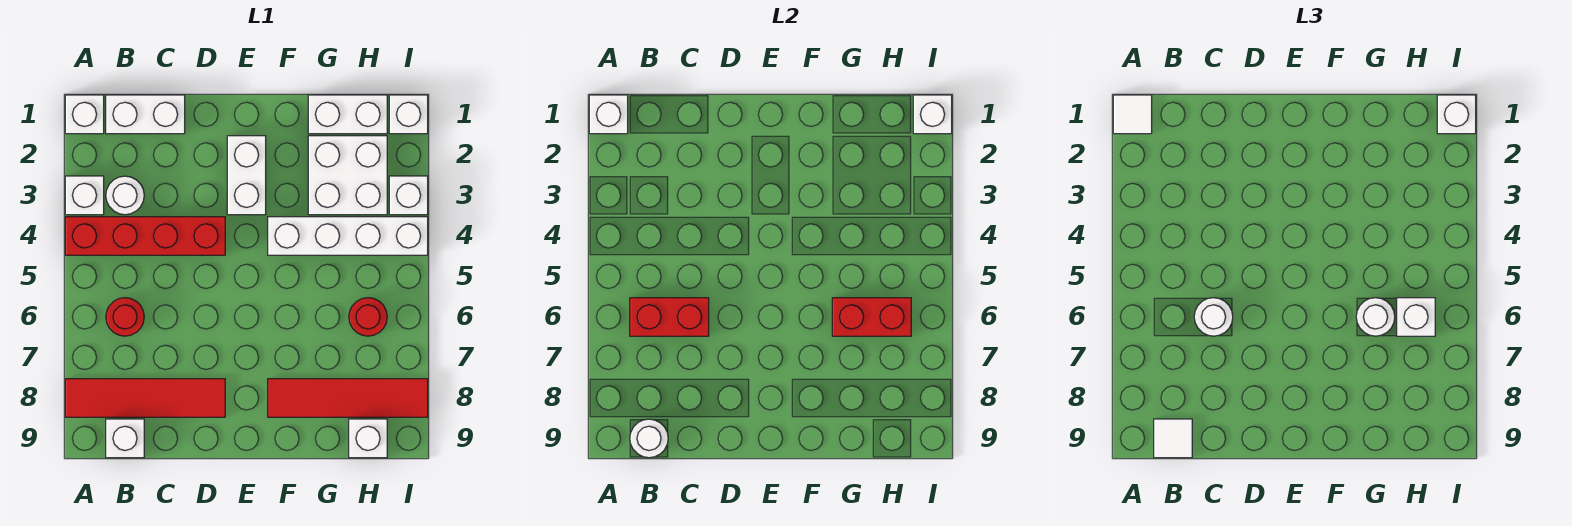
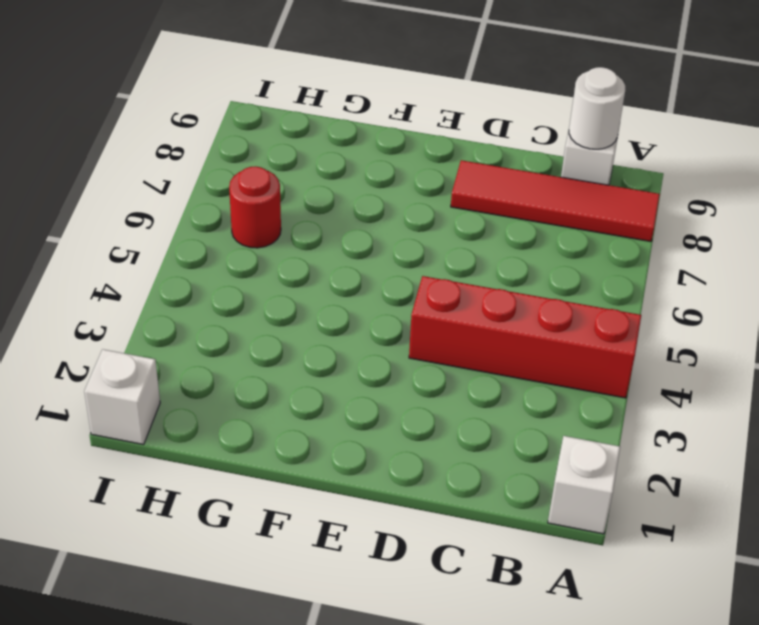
none -> white 1x1 brick [65,176,104,215]
none -> white 1x2 brick [106,95,185,134]
none -> white 1x1 round brick [106,176,144,215]

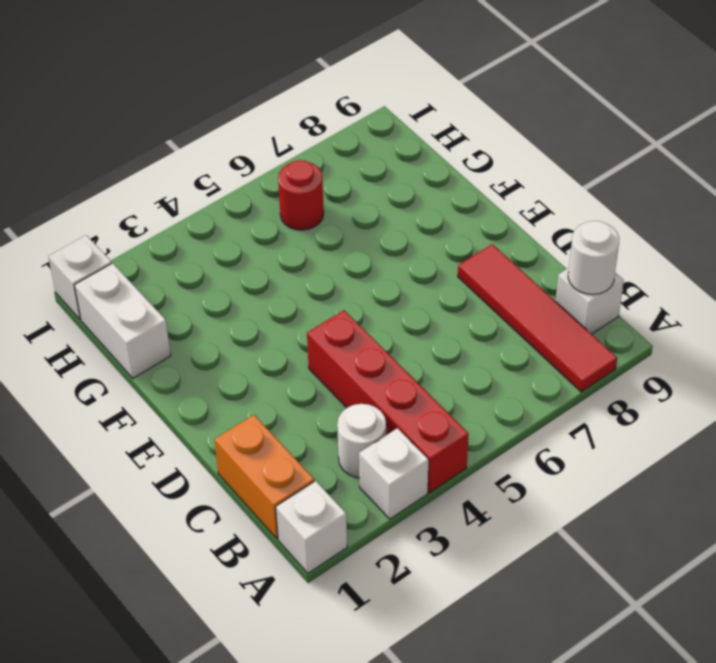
orange 1x2 brick [215,415,314,539] -> white 1x2 brick [106,95,185,134]
none -> red 1x1 round brick [106,298,144,336]
none -> white 1x2 brick [227,136,266,215]
none -> white 1x4 brick [268,217,428,255]

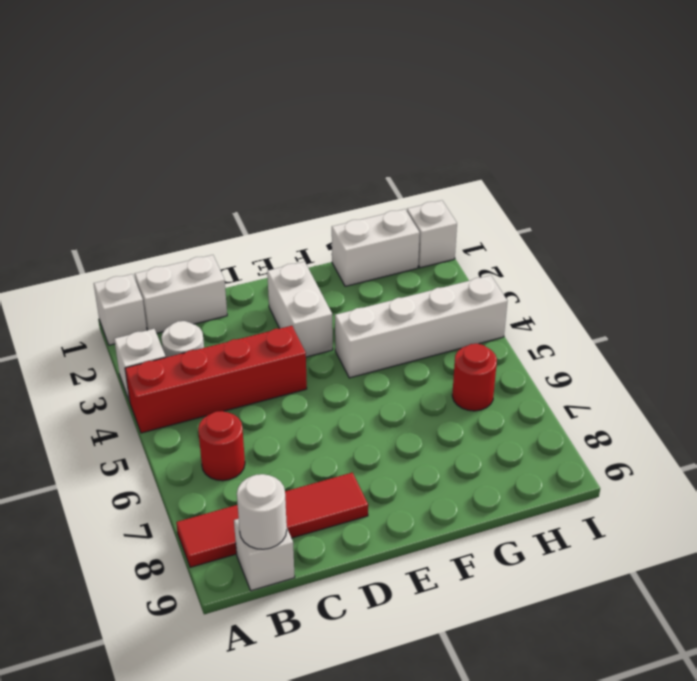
none -> red 1x4 tile [268,379,428,417]
none -> white 2x2 brick [308,136,387,215]
none -> white 1x1 brick [349,419,387,458]

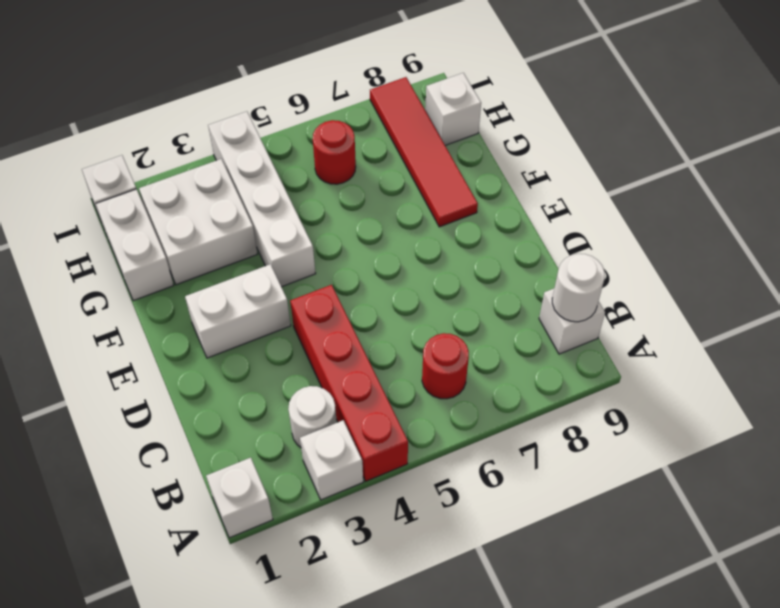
none -> red 1x4 tile [65,379,225,417]
none -> white 1x2 brick [106,95,185,134]
none -> white 1x1 brick [389,176,428,215]

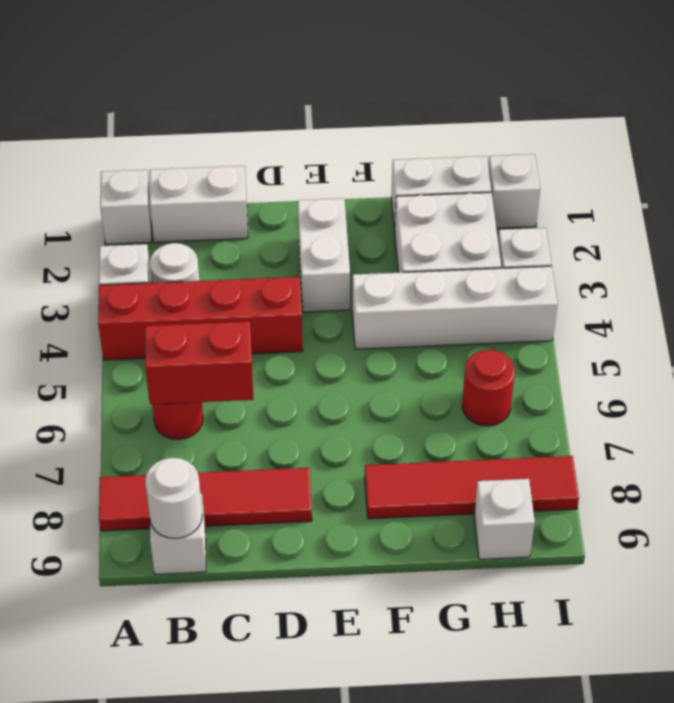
none -> white 1x1 brick [589,95,628,134]
none -> red 1x2 brick [832,298,911,336]
none -> white 1x1 brick [913,95,952,134]

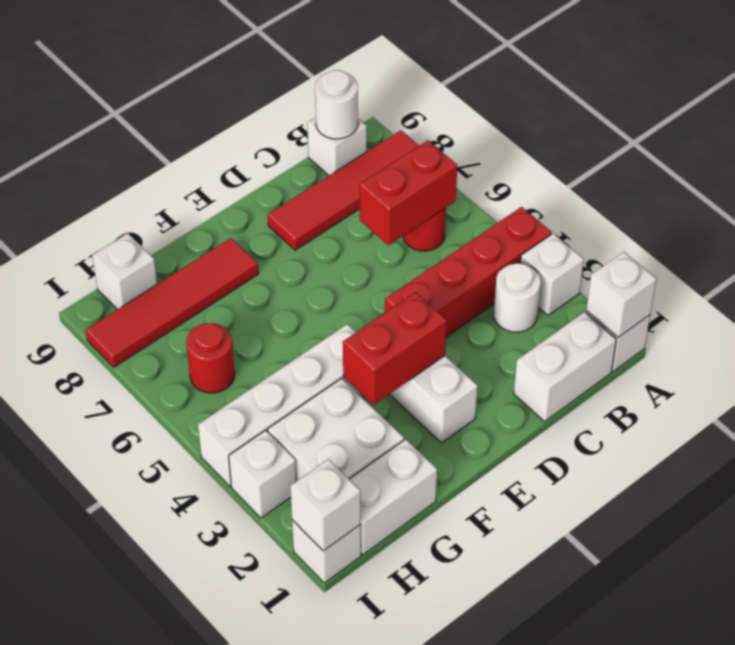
red 1x2 brick [343,292,447,405] -> red 1x2 brick moved to [832,298,911,336]
none -> white 1x1 tile [1113,95,1152,134]
none -> white 1x1 tile [1154,419,1192,458]
none -> white 1x1 round brick [1194,298,1233,336]

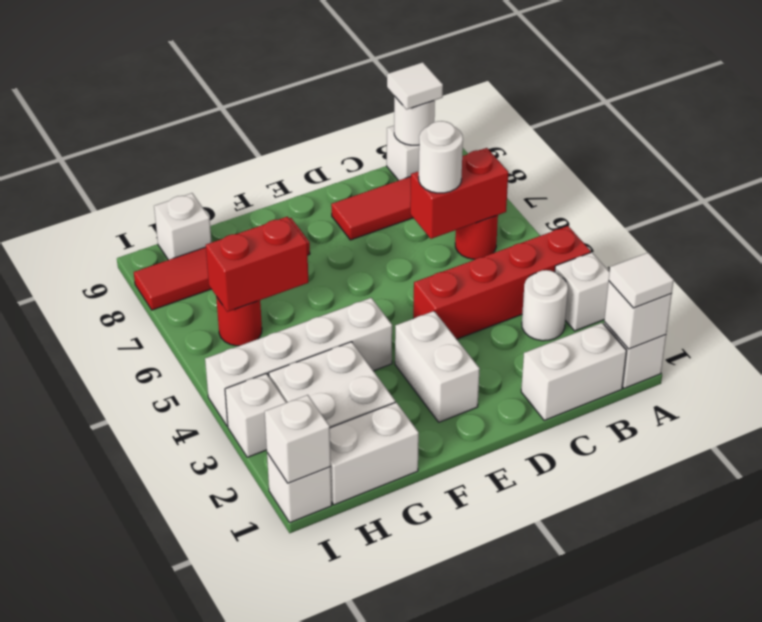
none -> white 1x1 round brick [1356,298,1395,336]
none -> white 1x1 brick [1397,298,1435,336]
none -> white 1x1 brick [1437,95,1476,134]

